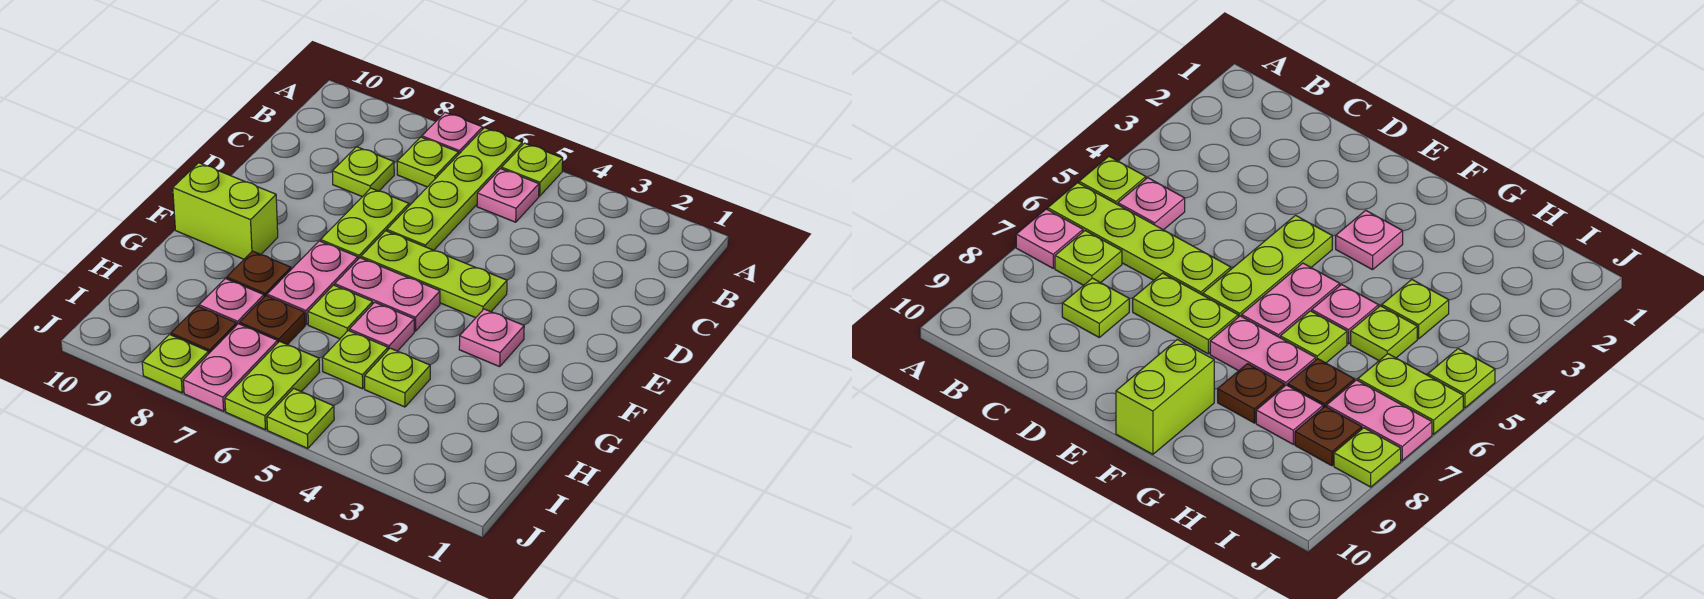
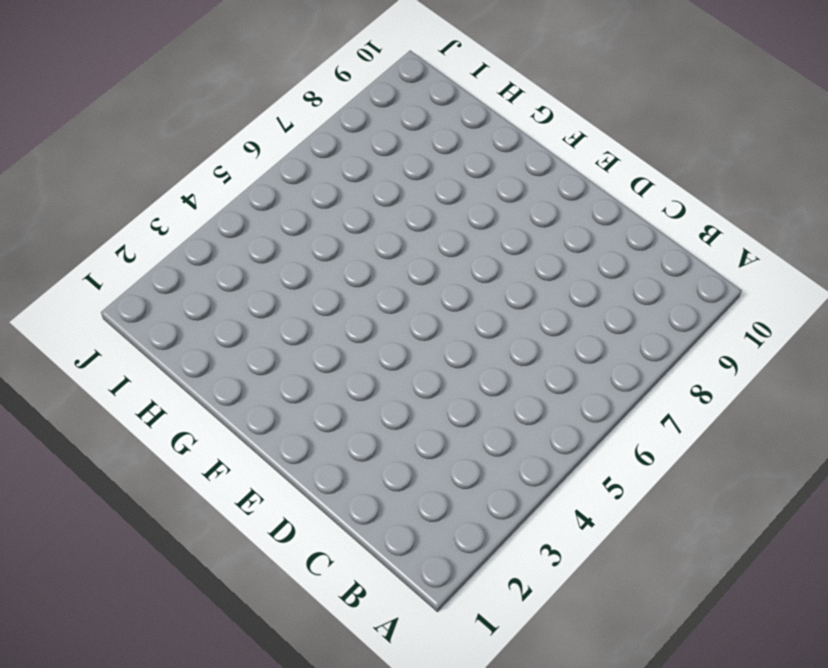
none -> lime 1x1 plate [502,143,563,196]
none -> lime 1x4 plate [387,128,522,250]
none -> pink 1x1 plate [422,112,483,155]

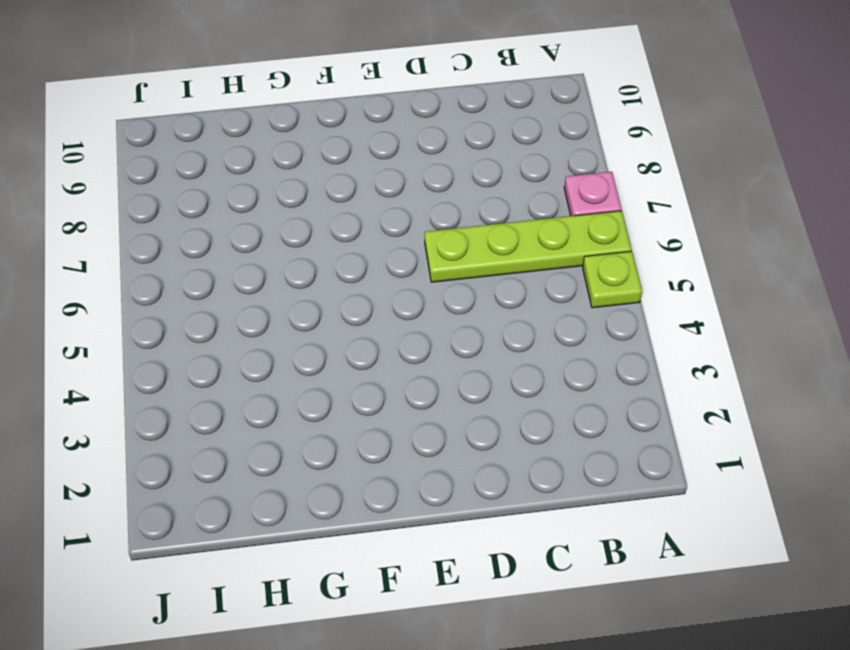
none -> pink 1x1 plate [477,169,539,222]
none -> lime 1x1 plate [397,137,458,187]
none -> lime 1x1 plate [332,147,394,197]

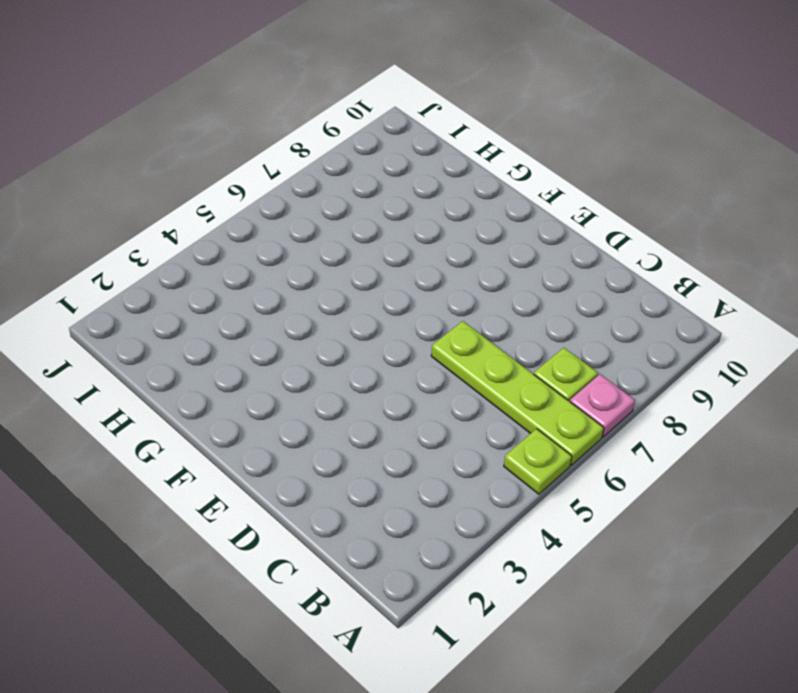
none -> pink 1x1 plate [477,169,539,222]
none -> lime 1x1 plate [332,147,394,197]
none -> lime 1x2 plate [321,188,409,259]

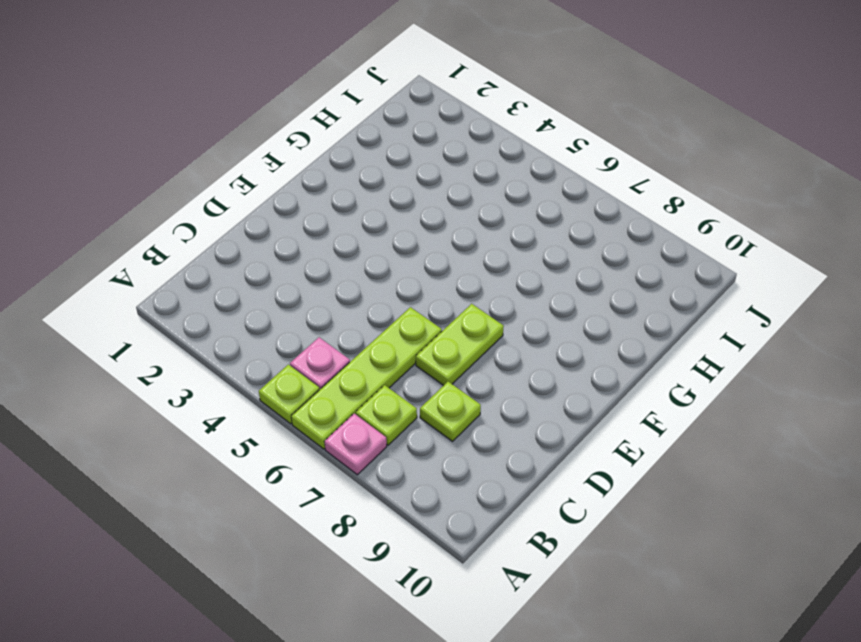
none -> lime 1x3 plate [361,231,507,318]
none -> pink 1x1 plate [459,309,524,367]
none -> pink 1x2 plate [335,258,440,331]

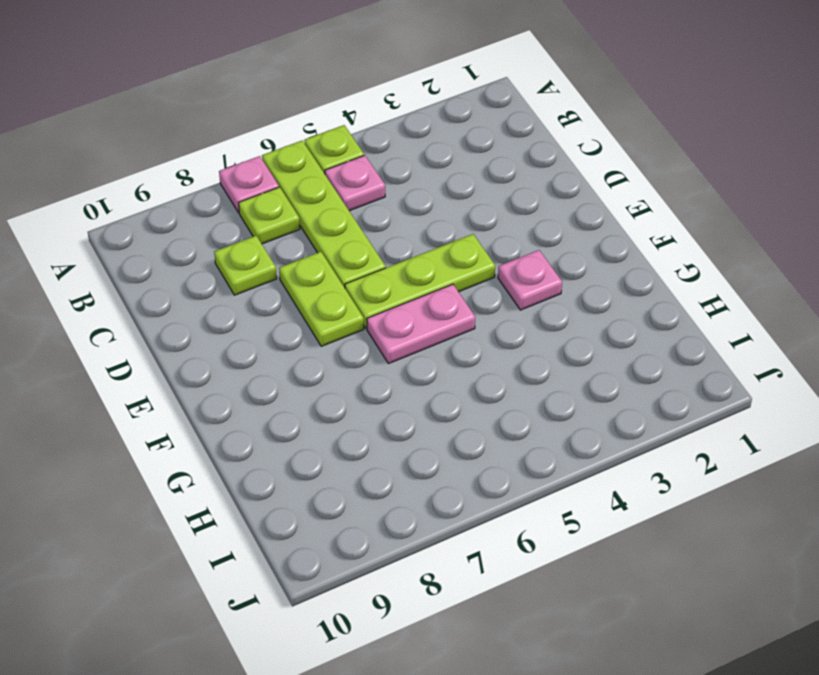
none -> pink 1x2 plate [267,241,358,324]
none -> lime 1x2 brick [173,163,278,259]
none -> pink 1x1 plate [349,302,414,351]

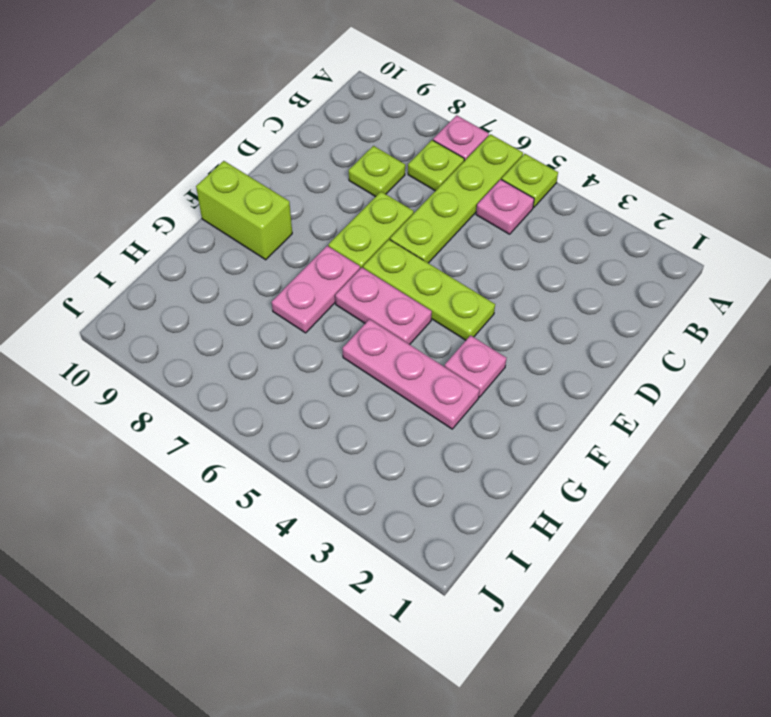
pink 1x3 plate [342,319,479,429] -> pink 1x1 plate [349,302,414,351]
none -> lime 1x1 plate [308,285,373,339]
none -> brown 1x1 plate [227,251,291,297]
none -> lime 1x1 plate [365,348,430,407]

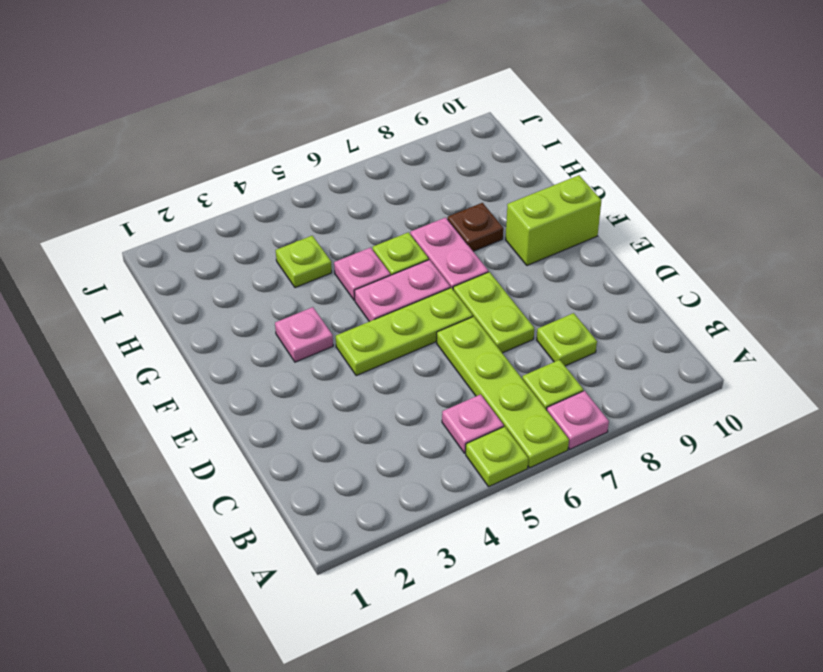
none -> lime 1x1 plate [322,331,388,389]
none -> brown 1x1 plate [240,296,305,345]
none -> pink 1x1 plate [199,279,264,325]

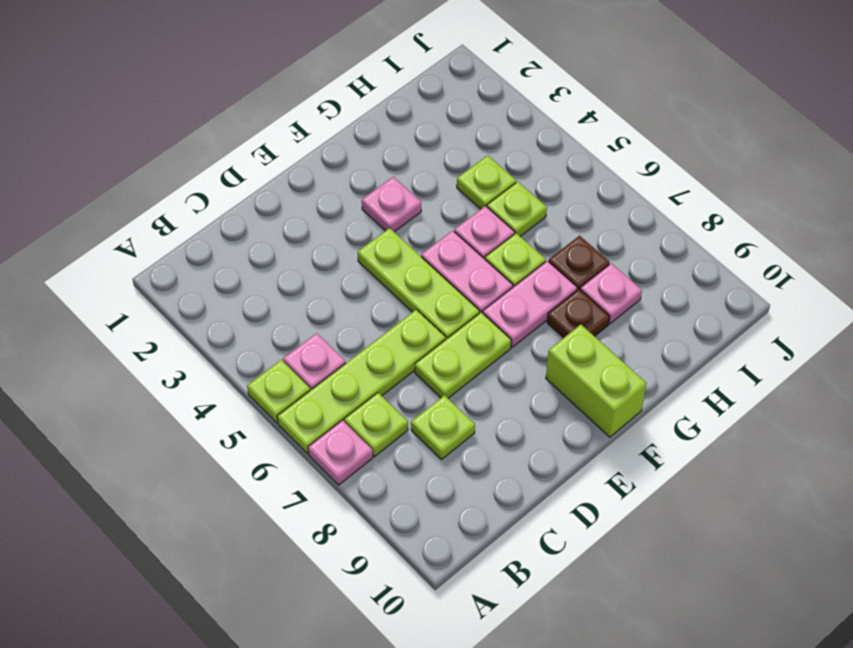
none -> lime 1x2 plate [225,341,319,430]
none -> pink 1x2 plate [183,324,278,411]
none -> brown 1x1 plate [171,306,236,353]

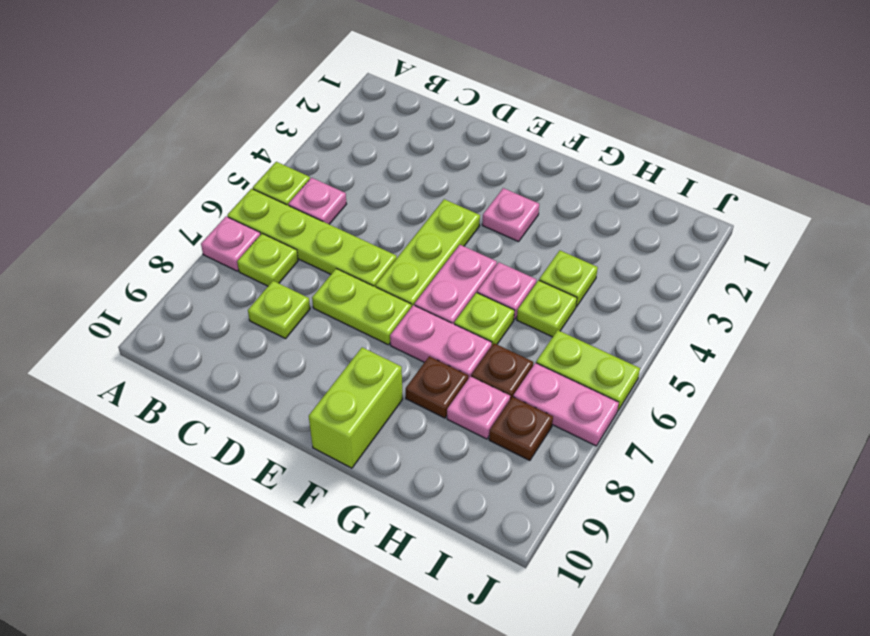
none -> lime 1x1 plate [267,388,334,448]
none -> lime 1x1 plate [142,335,209,393]

